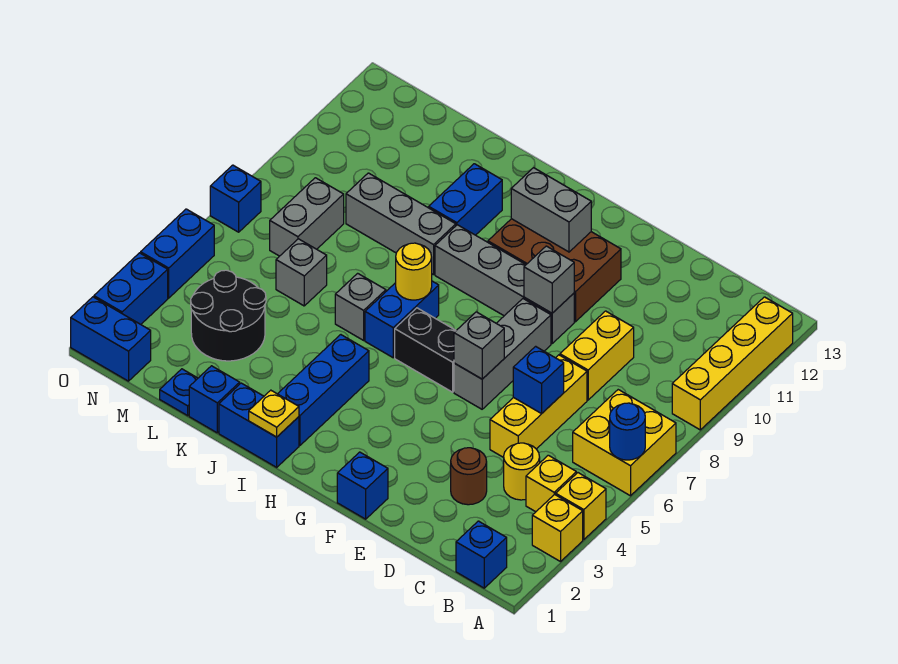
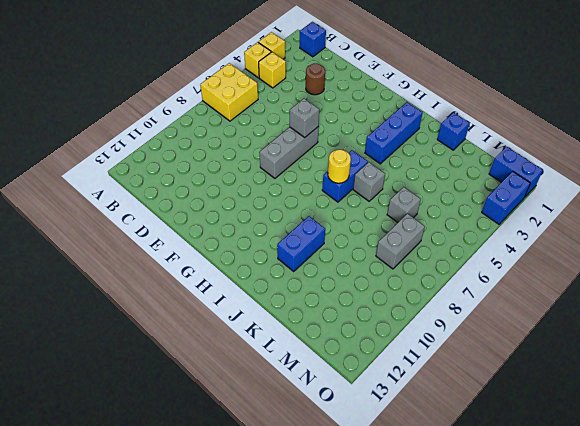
none -> yellow 1x4 brick [672,297,793,430]
none -> yellow 1x1 round brick [504,443,540,500]
none -> yellow 1x3 brick [490,355,587,458]
none -> yellow 1x2 brick [560,311,634,400]

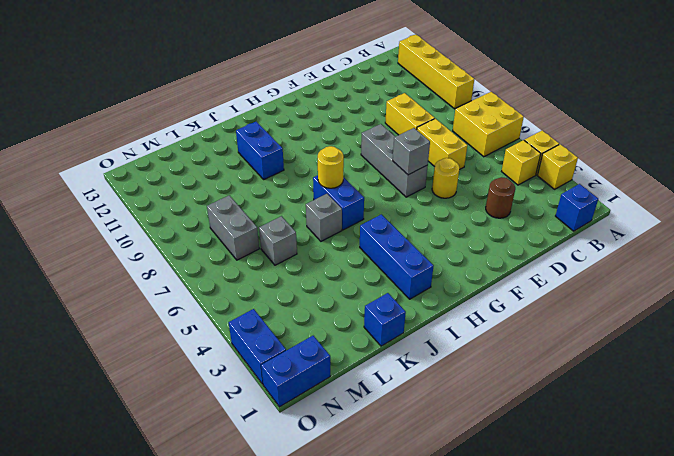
yellow 1x2 brick [417,119,467,170] -> yellow 1x3 brick [490,355,587,458]
yellow 1x1 round brick [432,158,460,198] -> yellow 1x1 round brick moved to [504,443,540,500]
none -> blue 1x1 brick [337,452,388,519]
none -> grey 1x4 brick [435,225,574,343]
none -> brown 2x3 brick [488,219,621,322]
none -> black 1x2 brick [395,308,456,392]

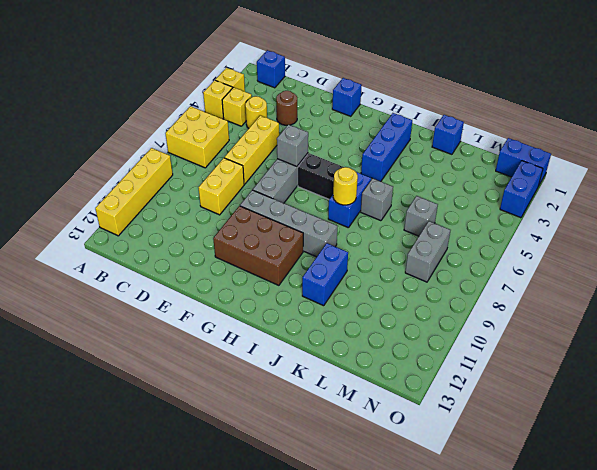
none -> blue 1x2 brick [219,383,299,467]
none -> grey 1x3 brick [346,173,456,275]
none -> blue 1x1 plate [160,369,198,416]
none -> black 2x2 round brick [191,270,266,361]

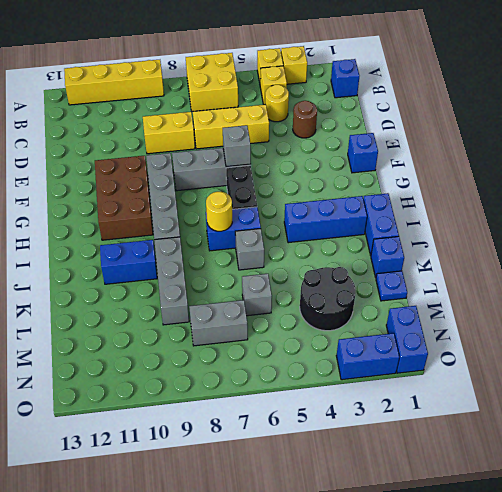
none -> blue 1x2 brick [141,209,214,298]
none -> blue 1x1 brick [210,165,261,232]
none -> blue 1x1 round brick [610,403,645,460]
none -> blue 1x1 brick [513,346,564,414]

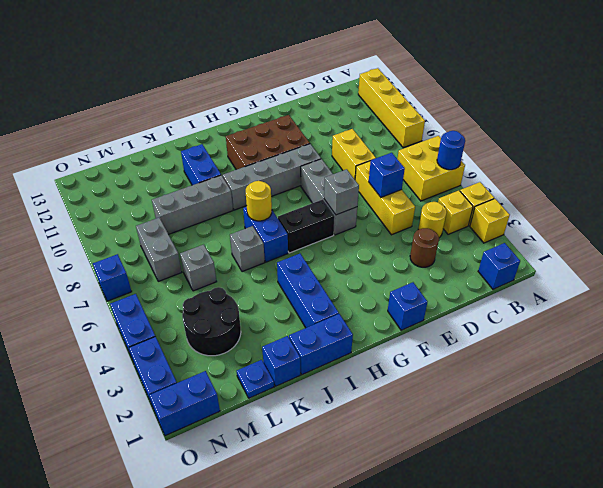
none -> grey 1x1 brick [524,246,574,313]
none -> grey 1x2 brick [511,168,591,252]
none -> yellow 1x1 plate [249,390,299,437]

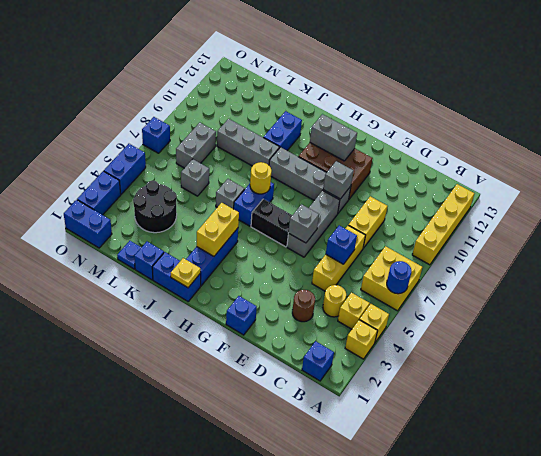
yellow 1x2 brick [197,203,239,256] -> none

